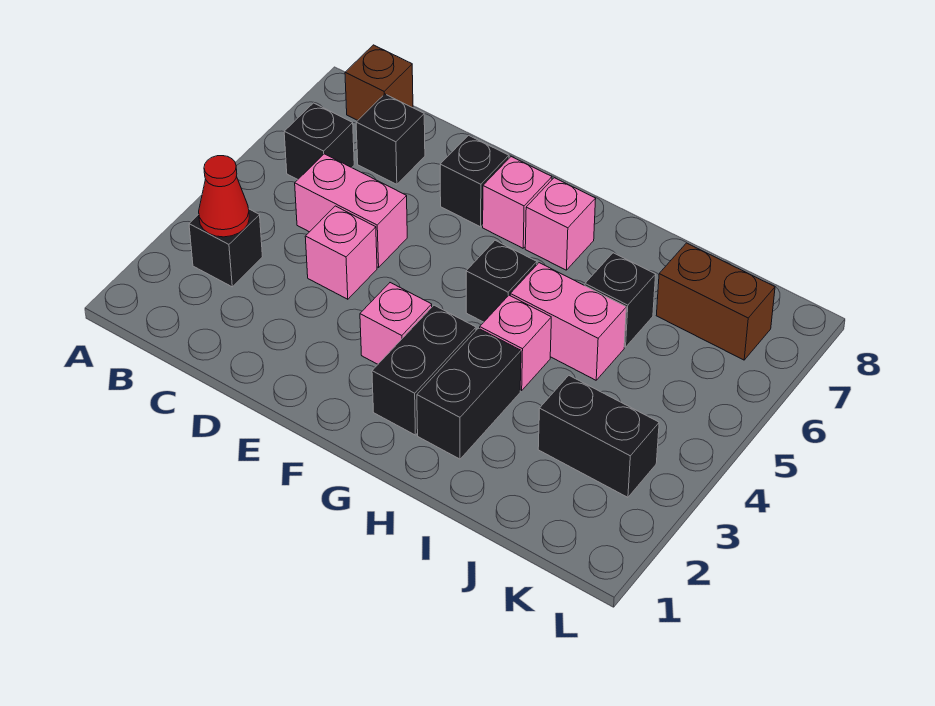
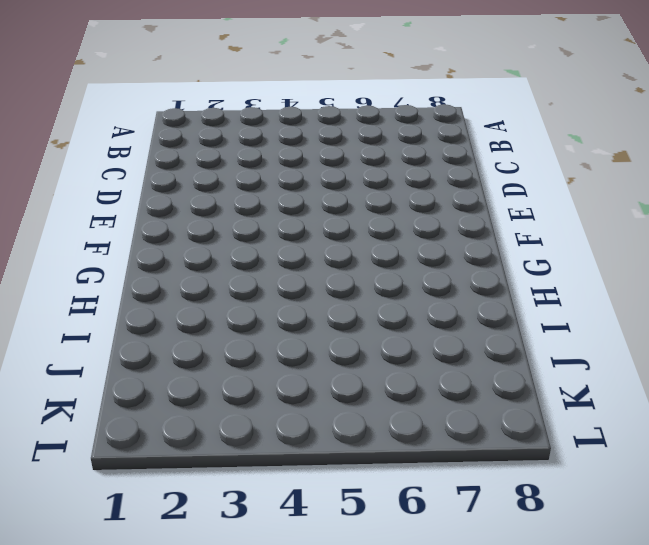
none -> black 1x1 brick [189,209,262,287]
none -> black 1x1 brick [284,103,354,179]
none -> brown 1x1 brick [345,45,413,120]

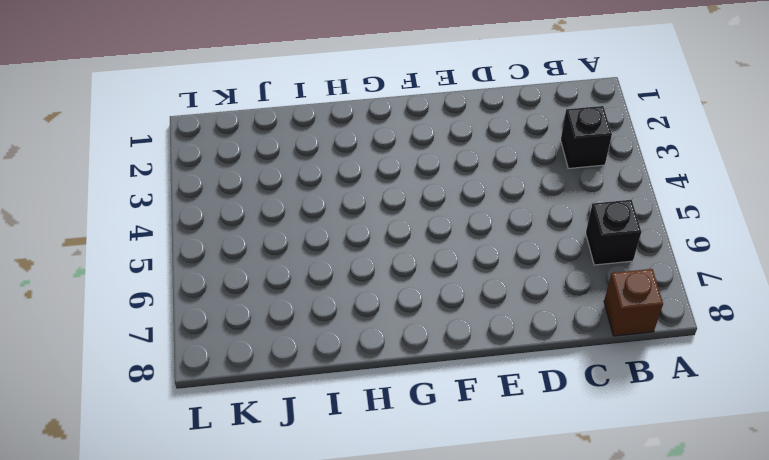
none -> pink 1x2 brick [295,154,407,267]
none -> black 1x1 brick [356,94,425,184]
none -> pink 1x1 brick [305,206,377,299]

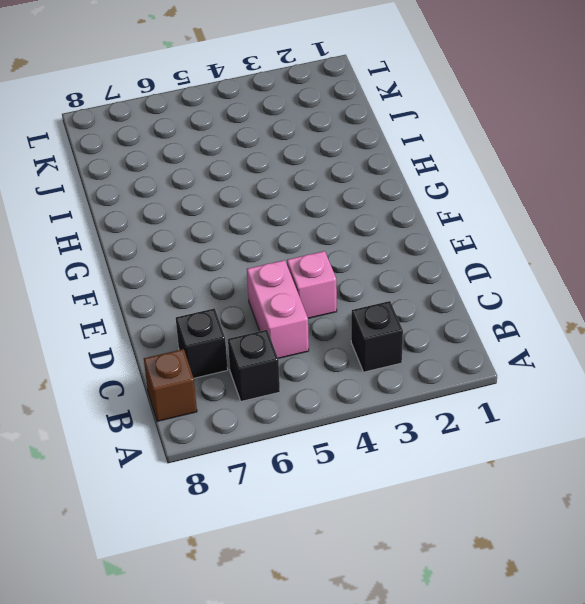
none -> black 1x1 brick [440,135,509,227]
none -> pink 1x1 brick [360,283,432,364]
none -> pink 1x1 brick [483,157,552,248]

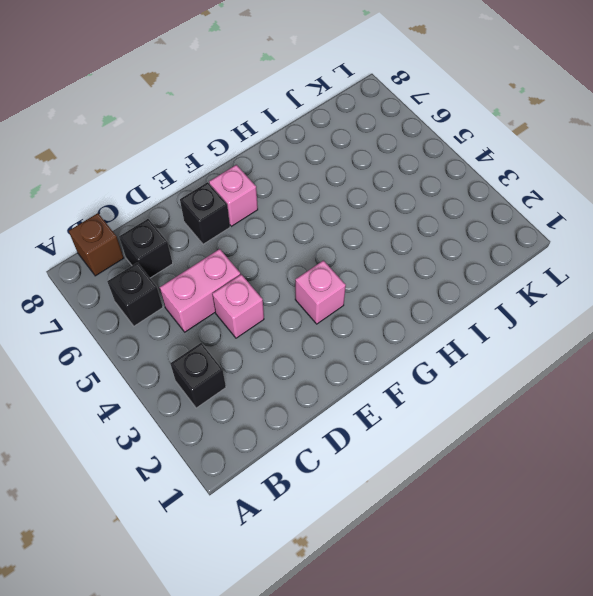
none -> black 1x2 brick [372,305,476,435]
none -> black 1x1 brick [466,240,537,322]
none -> pink 1x1 brick [525,178,596,270]

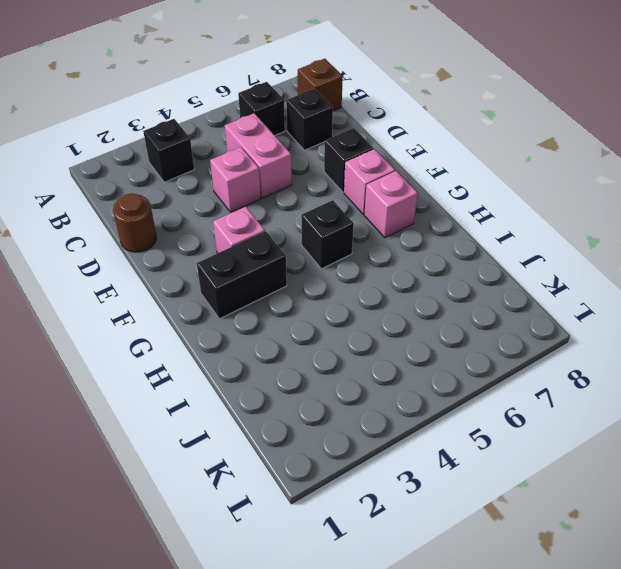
brown 1x1 round brick [113,193,156,252] -> none
none -> black 1x2 brick [417,328,521,459]
none -> pink 1x1 brick [480,295,551,391]
none -> pink 1x2 brick [510,263,626,380]

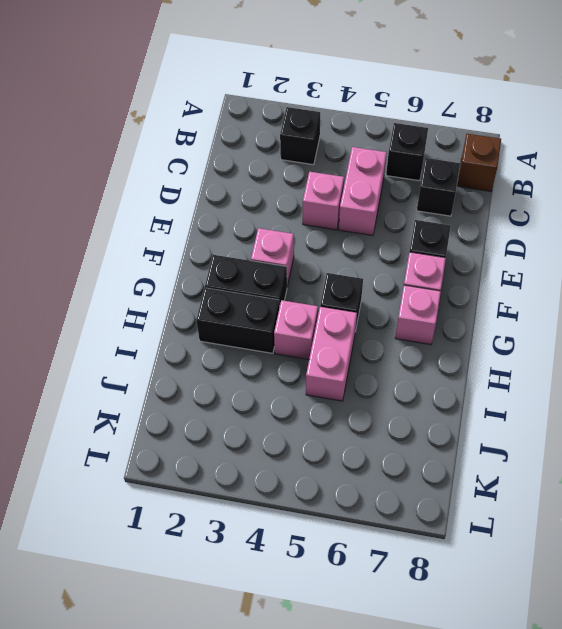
none -> black 1x1 brick [585,253,656,347]
none -> black 1x2 brick [538,376,659,497]
none -> brown 1x2 brick [656,243,775,360]

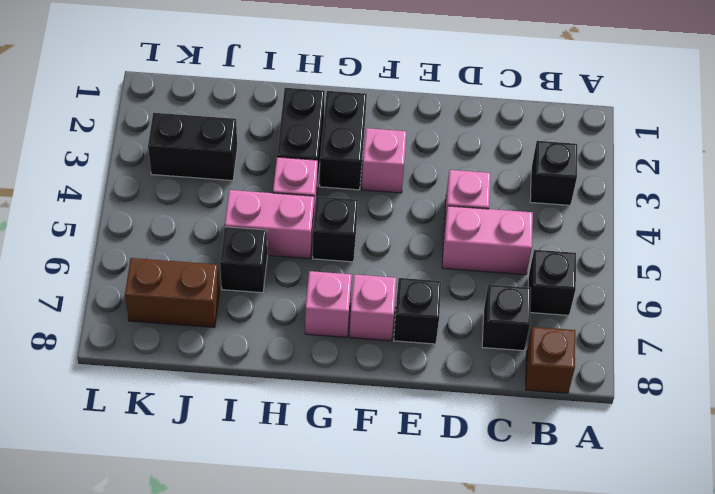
none -> red 1x1 cone [199,156,249,237]

